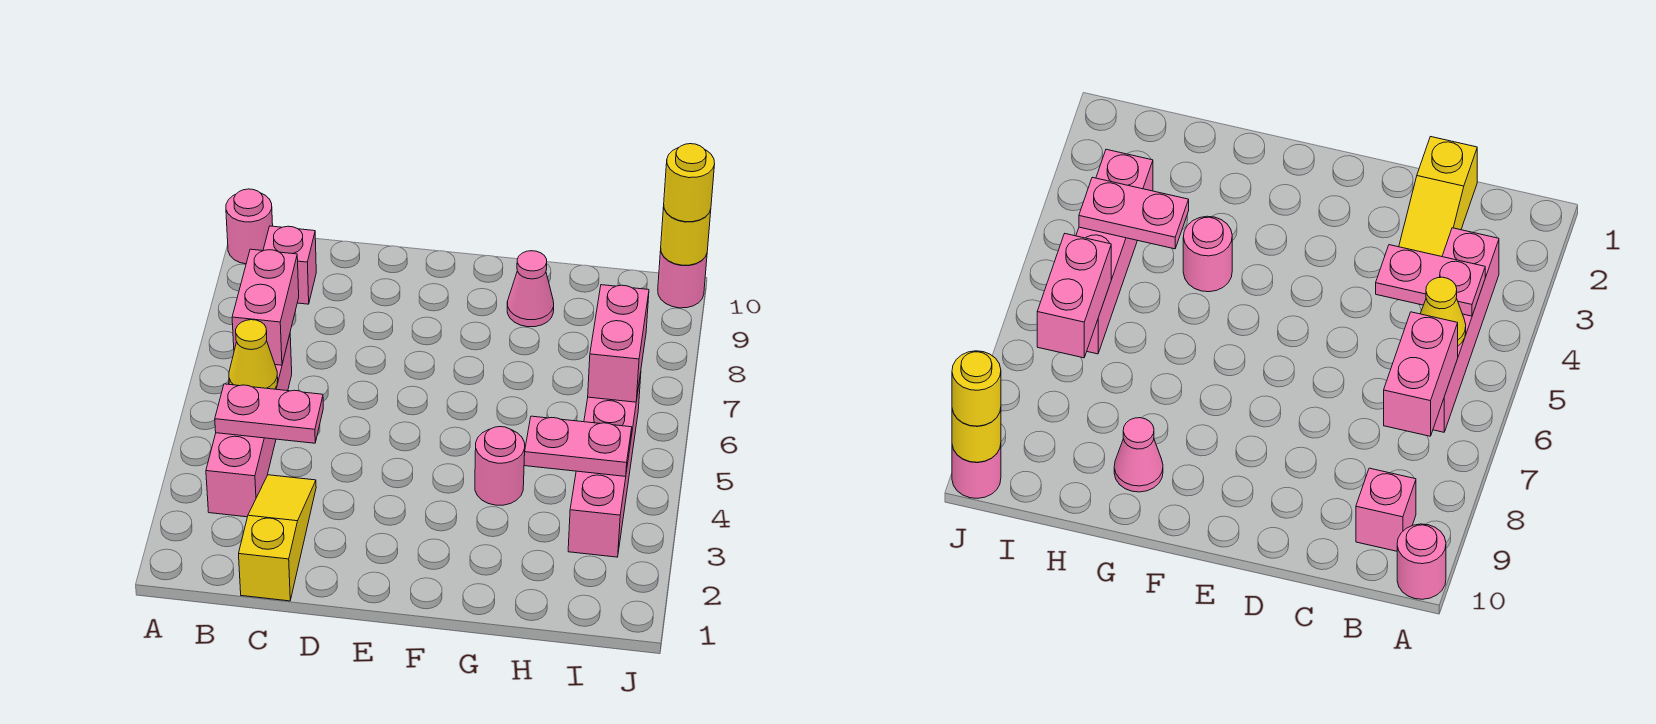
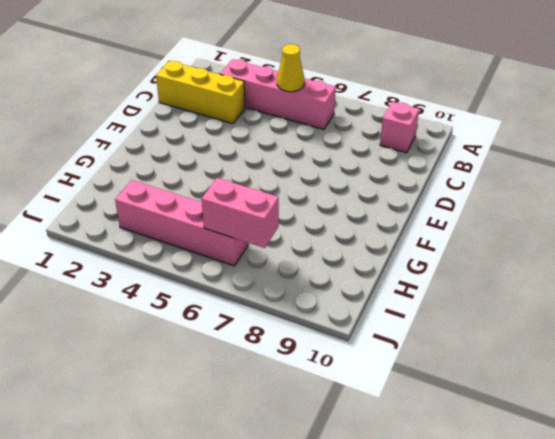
yellow 1x3 brick [156,61,245,124] -> yellow 1x3 slope [239,475,316,601]
none -> pink 1x1 round brick [226,189,273,264]
none -> pink 1x1 round brick [475,427,525,505]
none -> pink 1x1 cone [507,251,554,327]

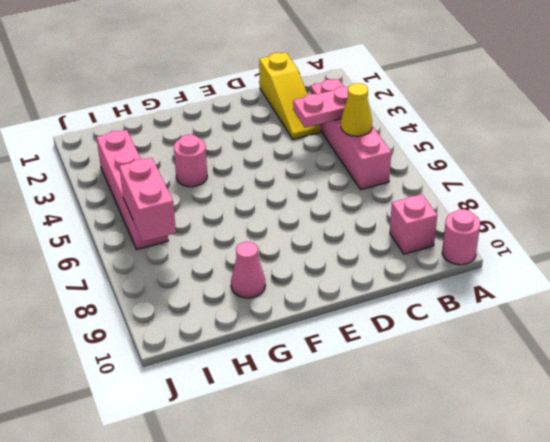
none -> pink 1x1 round brick [658,251,707,308]
none -> pink 1x2 brick [232,249,299,365]
none -> pink 1x2 plate [524,416,632,476]

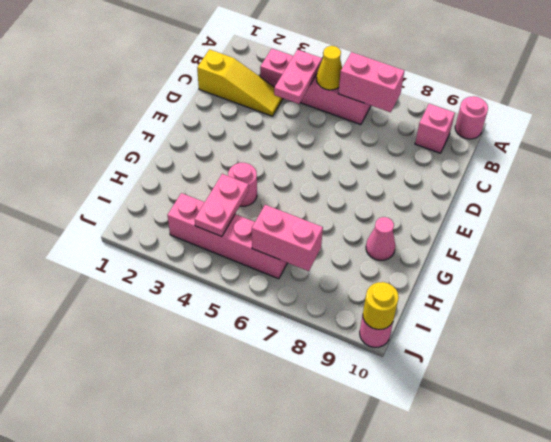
none -> yellow 1x1 round brick [664,144,715,222]

